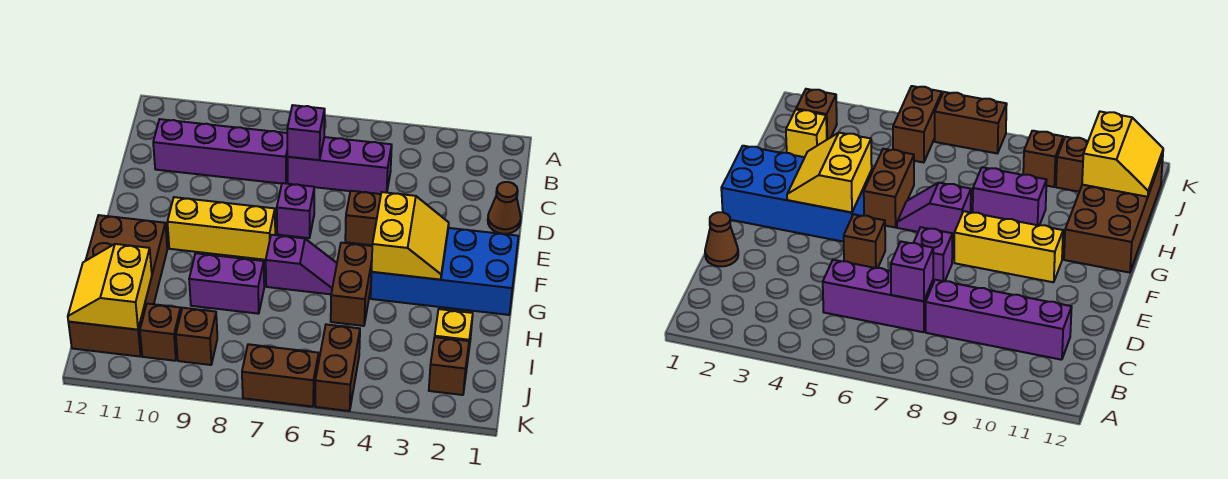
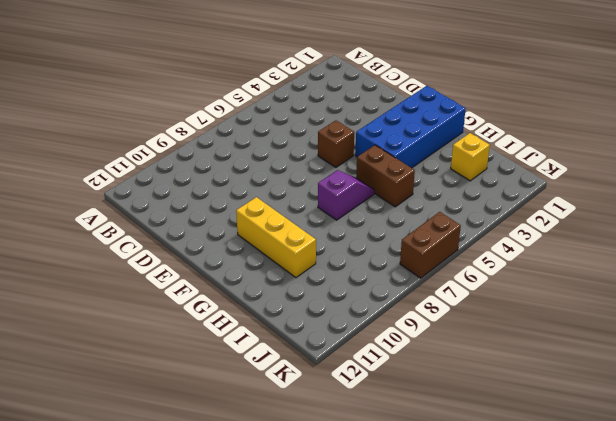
yellow 1x3 brick [236,197,316,278] -> yellow 1x3 brick turned to [167,197,275,260]
none -> purple 1x3 brick [288,137,392,194]
none -> purple 1x4 brick [153,119,288,184]
none -> brown 1x1 cone [488,182,521,234]

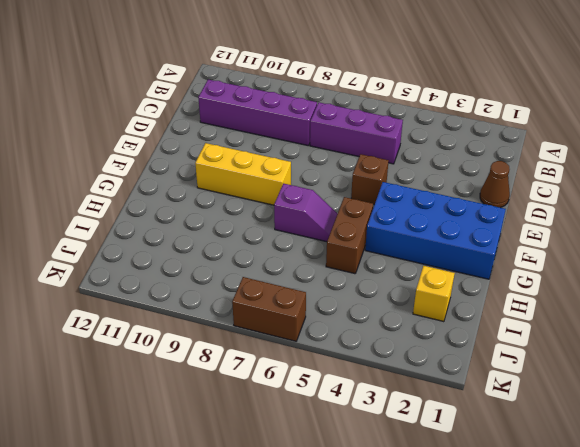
none -> purple 1x1 brick [277,183,314,238]
none -> brown 2x4 brick [68,215,167,357]
none -> purple 1x2 brick [189,253,264,314]

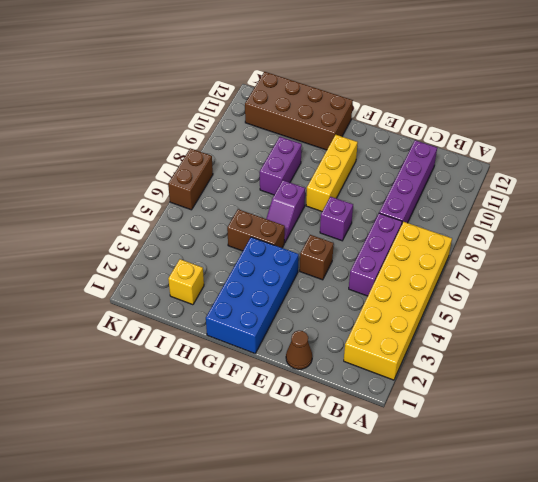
yellow 2x6 brick [344,222,452,380] -> none
none -> brown 1x1 brick [429,337,469,395]
none -> brown 1x2 brick [315,324,360,411]
none -> brown 1x1 brick [176,308,217,365]

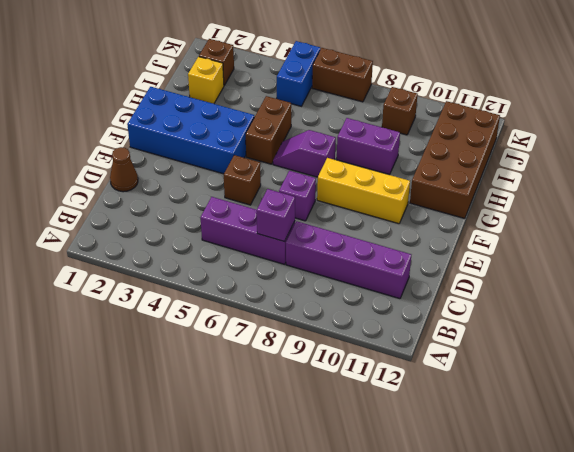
blue 1x2 brick [277,41,320,106] -> brown 1x2 brick [315,324,360,411]
none -> brown 1x1 brick [140,304,181,361]
none -> yellow 2x2 slope [372,192,449,280]
none -> yellow 2x2 slope [68,244,152,330]

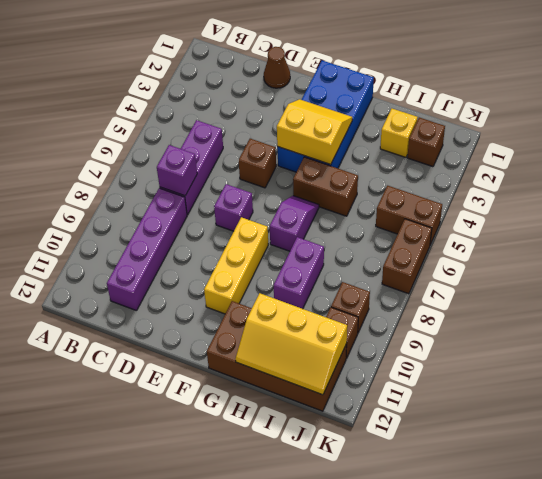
yellow 2x3 slope [235,293,347,395] -> yellow 2x2 slope [68,244,152,330]

